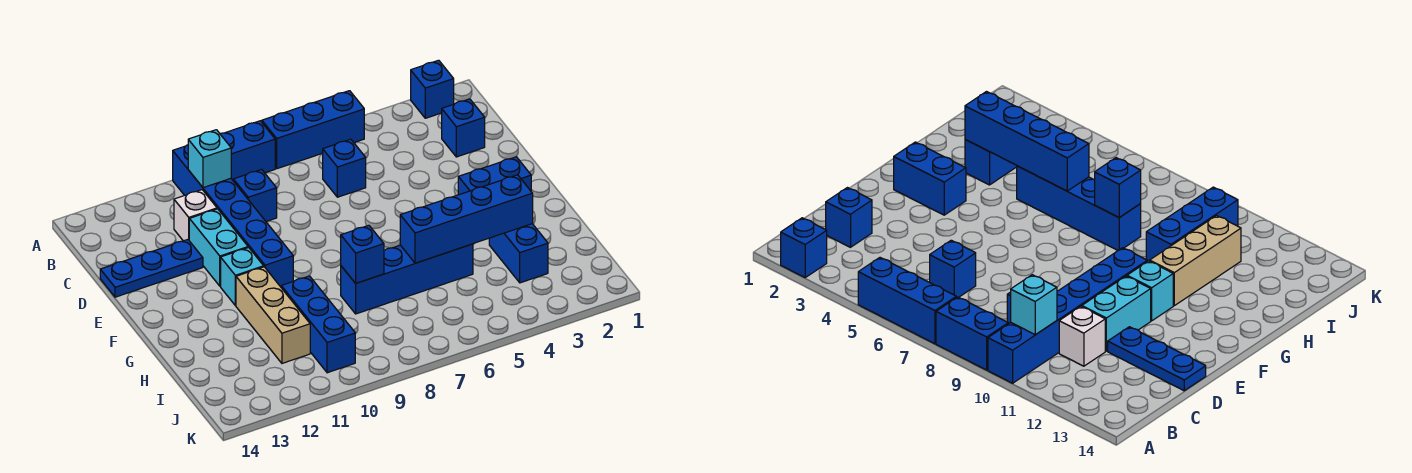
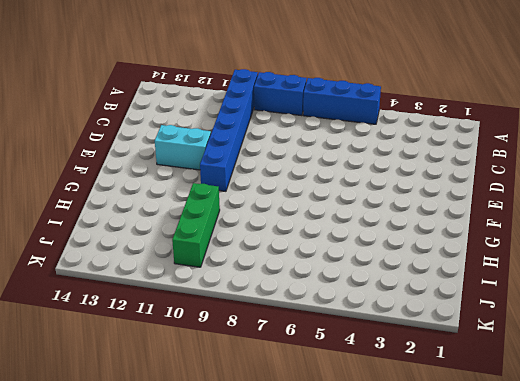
cyan 1x2 brick [155,125,211,170] -> cyan 1x2 brick turned to [189,209,248,286]
green 1x3 brick [172,183,220,267] -> blue 1x3 brick [281,276,355,373]
none -> blue 1x1 brick [411,60,454,118]
none -> blue 1x1 brick [442,99,485,157]
none -> blue 1x1 brick [323,139,366,197]

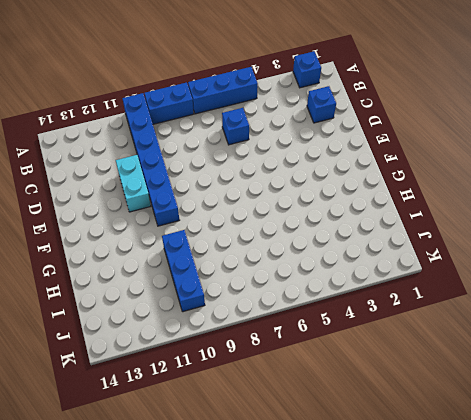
none -> blue 1x1 brick [233,169,277,221]
none -> white 1x1 brick [174,190,217,241]
none -> blue 1x3 plate [100,240,203,297]

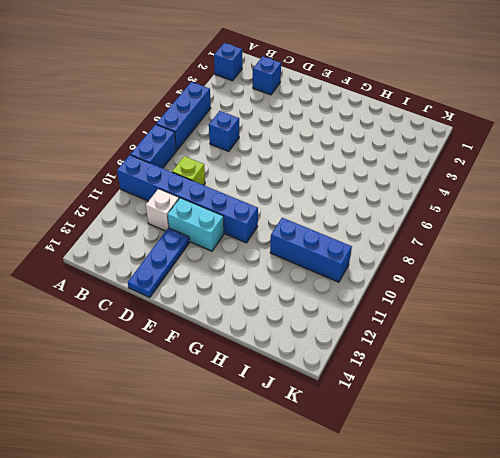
lime 1x1 brick [172,156,205,185] -> blue 1x1 brick [233,169,277,221]
none -> blue 1x2 brick [458,157,531,195]
none -> cyan 1x1 brick [221,248,264,306]
none -> tan 1x3 brick [236,267,310,363]

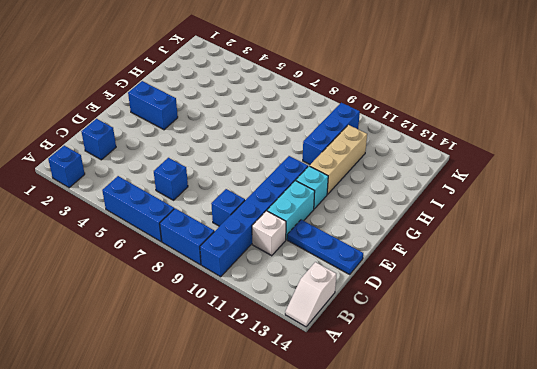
white 1x2 slope [285,262,336,327] -> none
none -> blue 1x2 brick [489,224,548,283]
none -> blue 1x4 brick [341,244,473,314]
none -> cyan 1x1 brick [188,130,231,188]

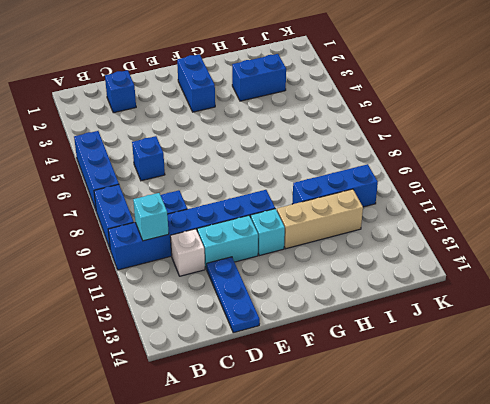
none -> blue 1x1 brick [411,60,454,118]
none -> blue 1x4 brick [341,244,473,314]
none -> blue 1x4 brick [400,175,533,263]

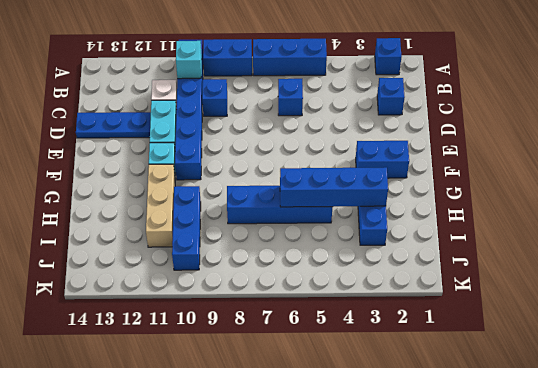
none -> blue 1x1 brick [341,225,384,283]

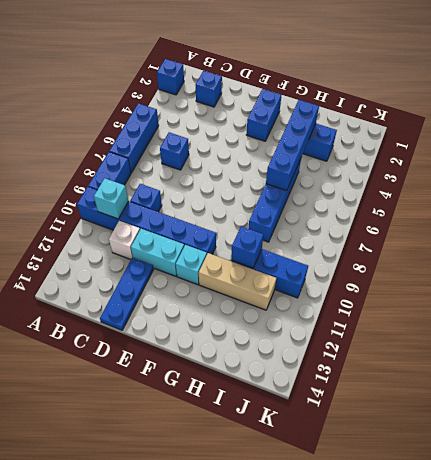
blue 1x1 brick [231,226,263,268] -> blue 1x1 brick moved to [341,225,384,283]

